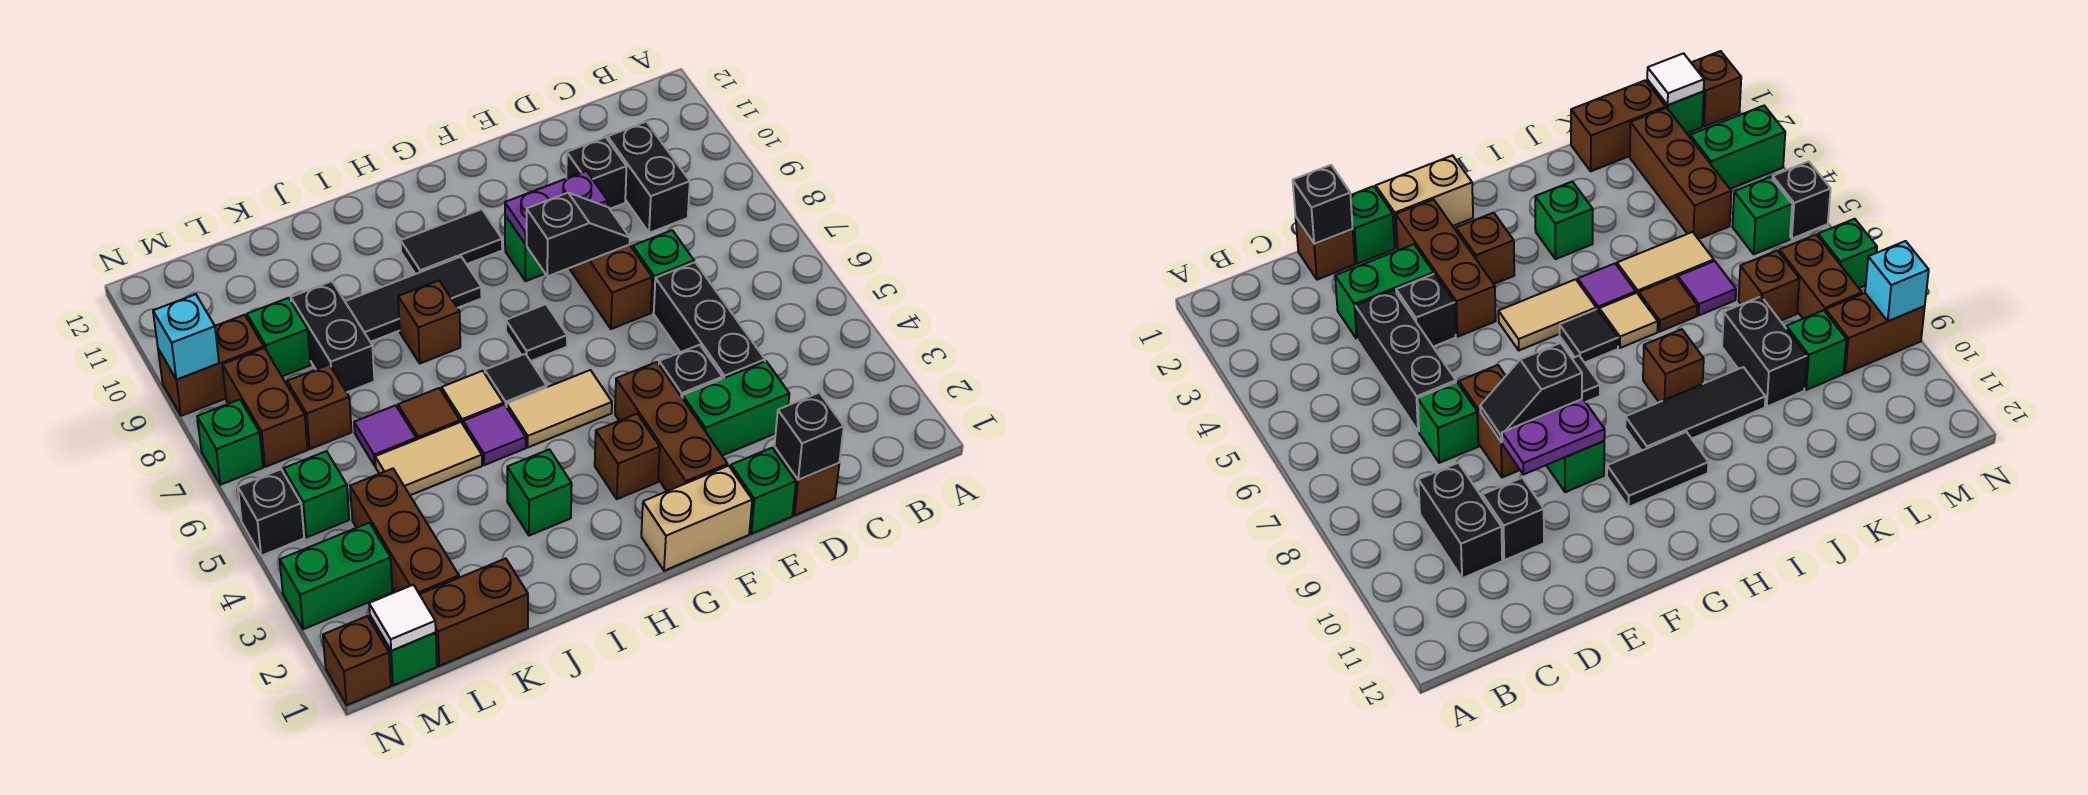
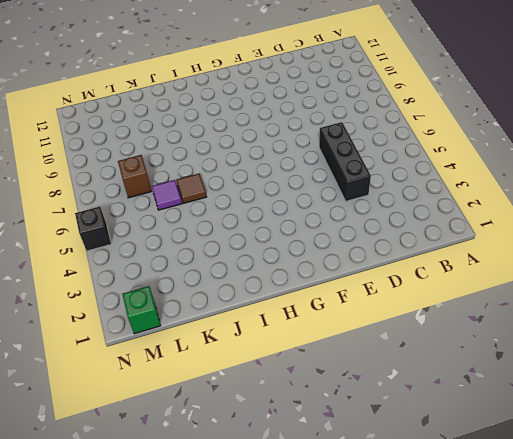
none -> black 1x2 brick [608,122,690,233]
none -> brown 1x1 brick [774,447,839,516]
none -> green 1x2 brick [682,361,789,456]
none -> green 1x1 brick [633,230,694,312]

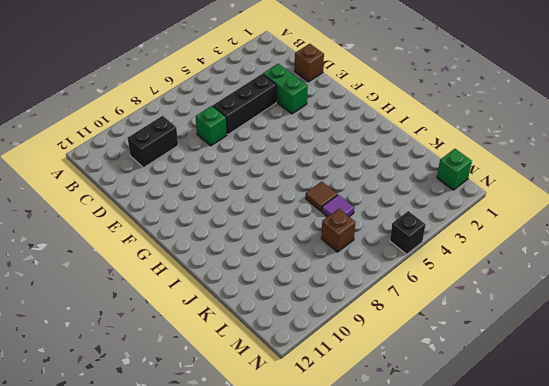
none -> black 1x1 brick [566,137,627,209]
none -> green 1x1 brick [731,448,796,534]
none -> black 1x1 brick [659,345,722,398]
none -> brown 1x2 brick [569,245,652,329]

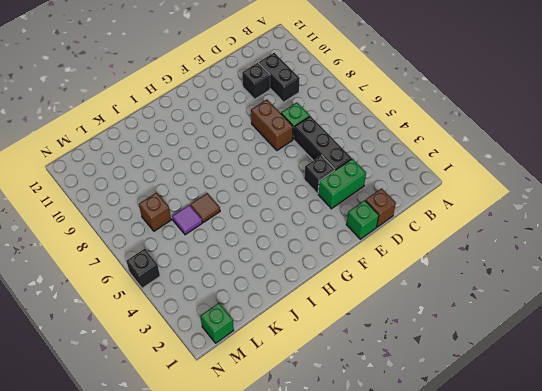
none -> tan 1x2 brick [641,466,752,571]
none -> brown 1x3 brick [615,362,728,491]
none -> green 1x1 brick [505,215,545,281]
none -> brown 1x1 brick [595,414,660,499]

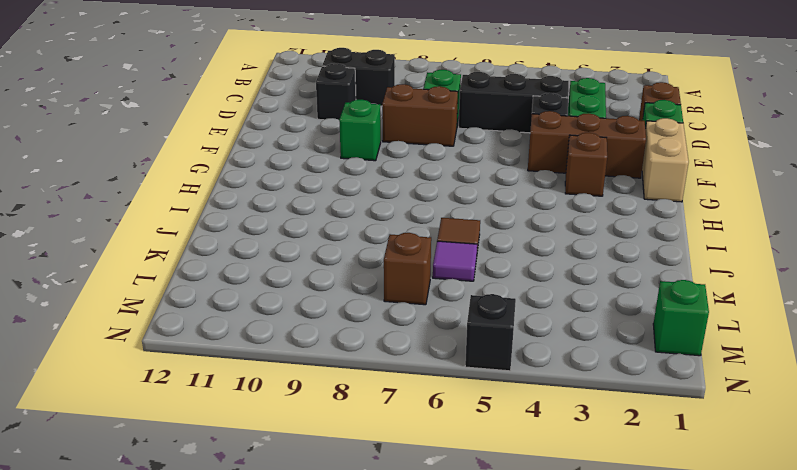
none -> tan 1x2 tile [507,370,612,447]
none -> black 1x1 tile [506,304,567,361]
none -> black 1x2 tile [401,209,502,274]
none -> black 1x1 tile [485,354,547,407]

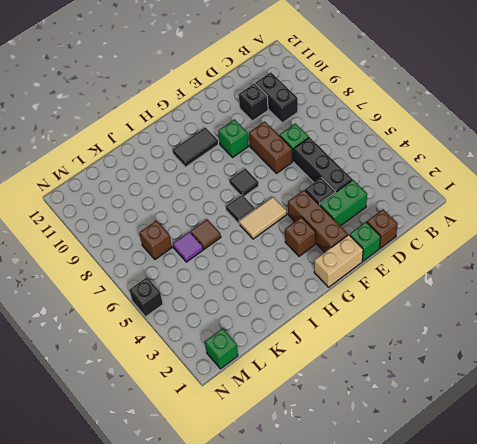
none -> black 1x3 tile [345,257,482,342]
none -> green 1x1 brick [507,449,572,536]
none -> purple 1x1 tile [463,404,526,465]
none -> tan 1x1 tile [442,371,503,424]

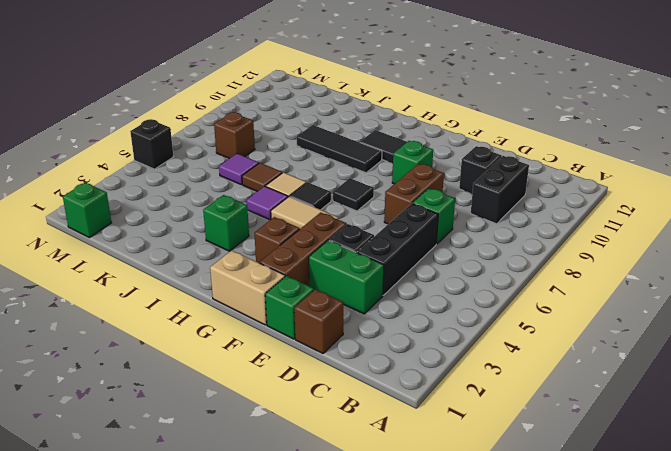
none -> brown 1x1 brick [398,281,460,363]
none -> tan 1x2 tile [375,422,482,495]
none -> brown 1x2 brick [420,558,528,666]
none -> black 1x2 brick [291,281,374,392]

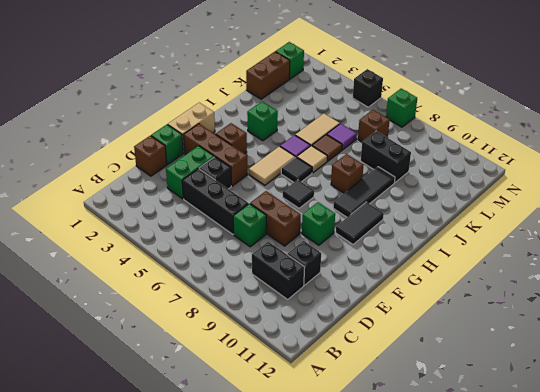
none -> brown 1x3 brick [350,469,459,594]
none -> green 1x1 brick [247,298,311,376]
none -> green 1x2 brick [280,523,392,629]
none -> green 1x1 brick [284,451,349,537]

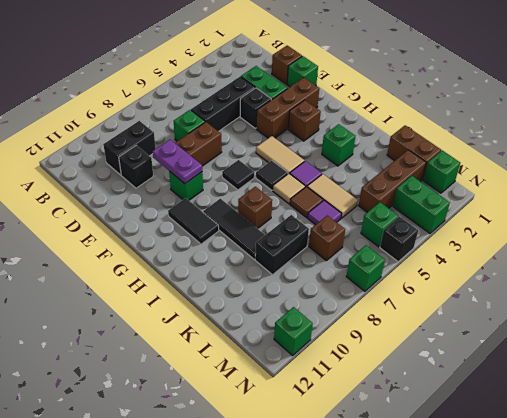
green 1x1 brick [274,307,313,355] -> green 1x1 brick moved to [247,298,311,376]
none -> tan 1x2 brick [641,466,752,571]
none -> brown 1x2 brick [222,348,307,467]
none -> brown 1x2 brick [158,315,264,416]
none -> brown 1x1 brick [323,616,391,705]

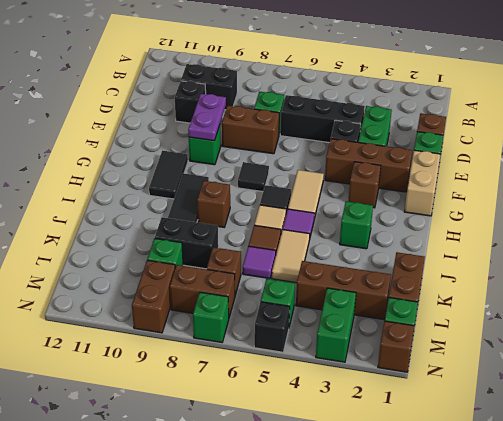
none -> black 1x1 brick [774,393,844,480]
none -> black 1x2 slope [527,193,630,276]
none -> white 1x1 tile [369,585,436,651]
none -> cyan 1x1 brick [153,294,219,380]

